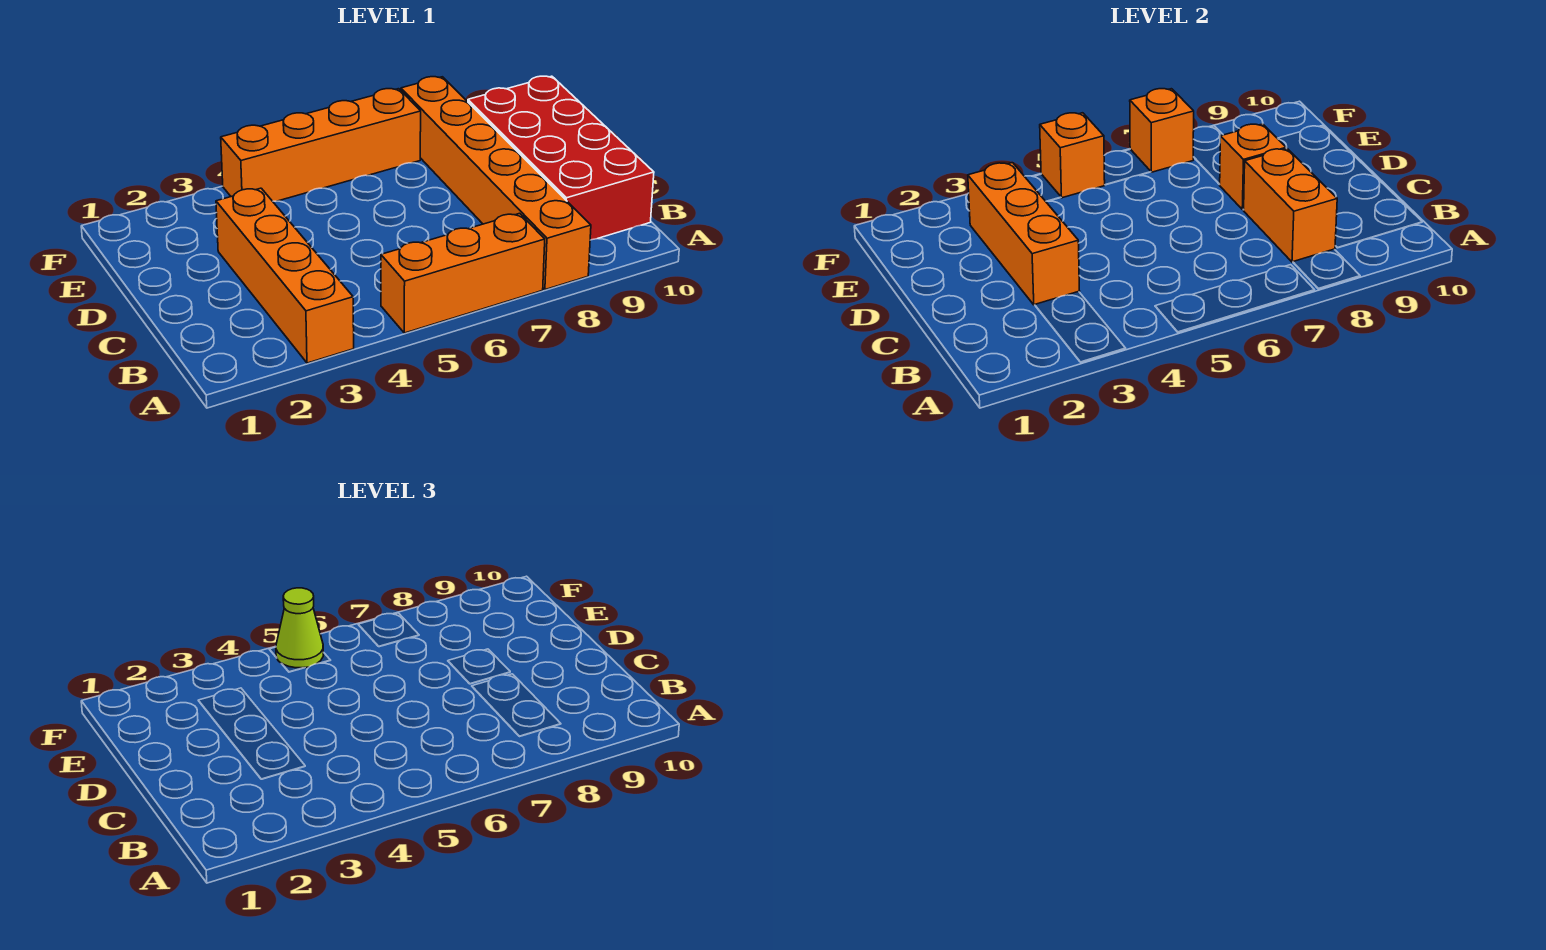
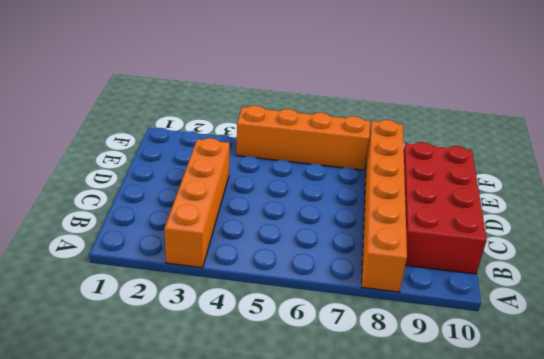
none -> orange 1x3 brick [381,213,545,333]
none -> orange 1x2 brick [1244,149,1337,262]

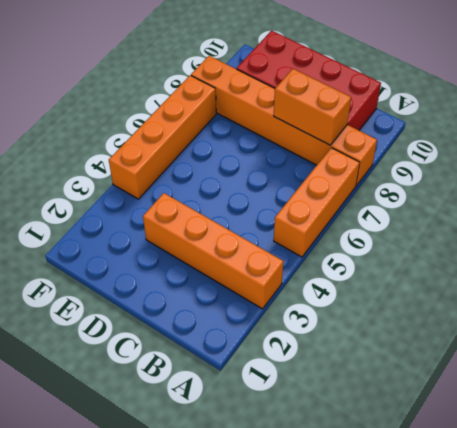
none -> orange 1x3 brick [968,163,1079,305]
none -> orange 1x1 brick [1219,124,1286,210]

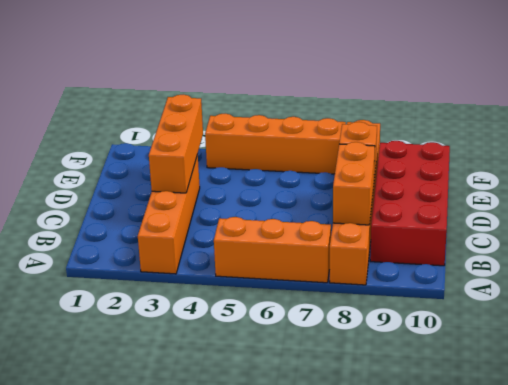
none -> orange 1x1 brick [1040,113,1105,198]
none -> orange 1x1 brick [1130,89,1194,172]

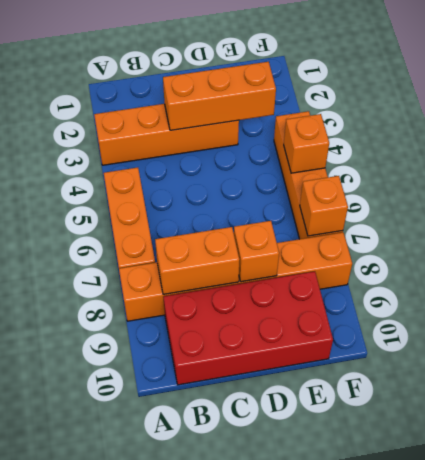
none -> lime 1x1 cone [276,588,323,668]

